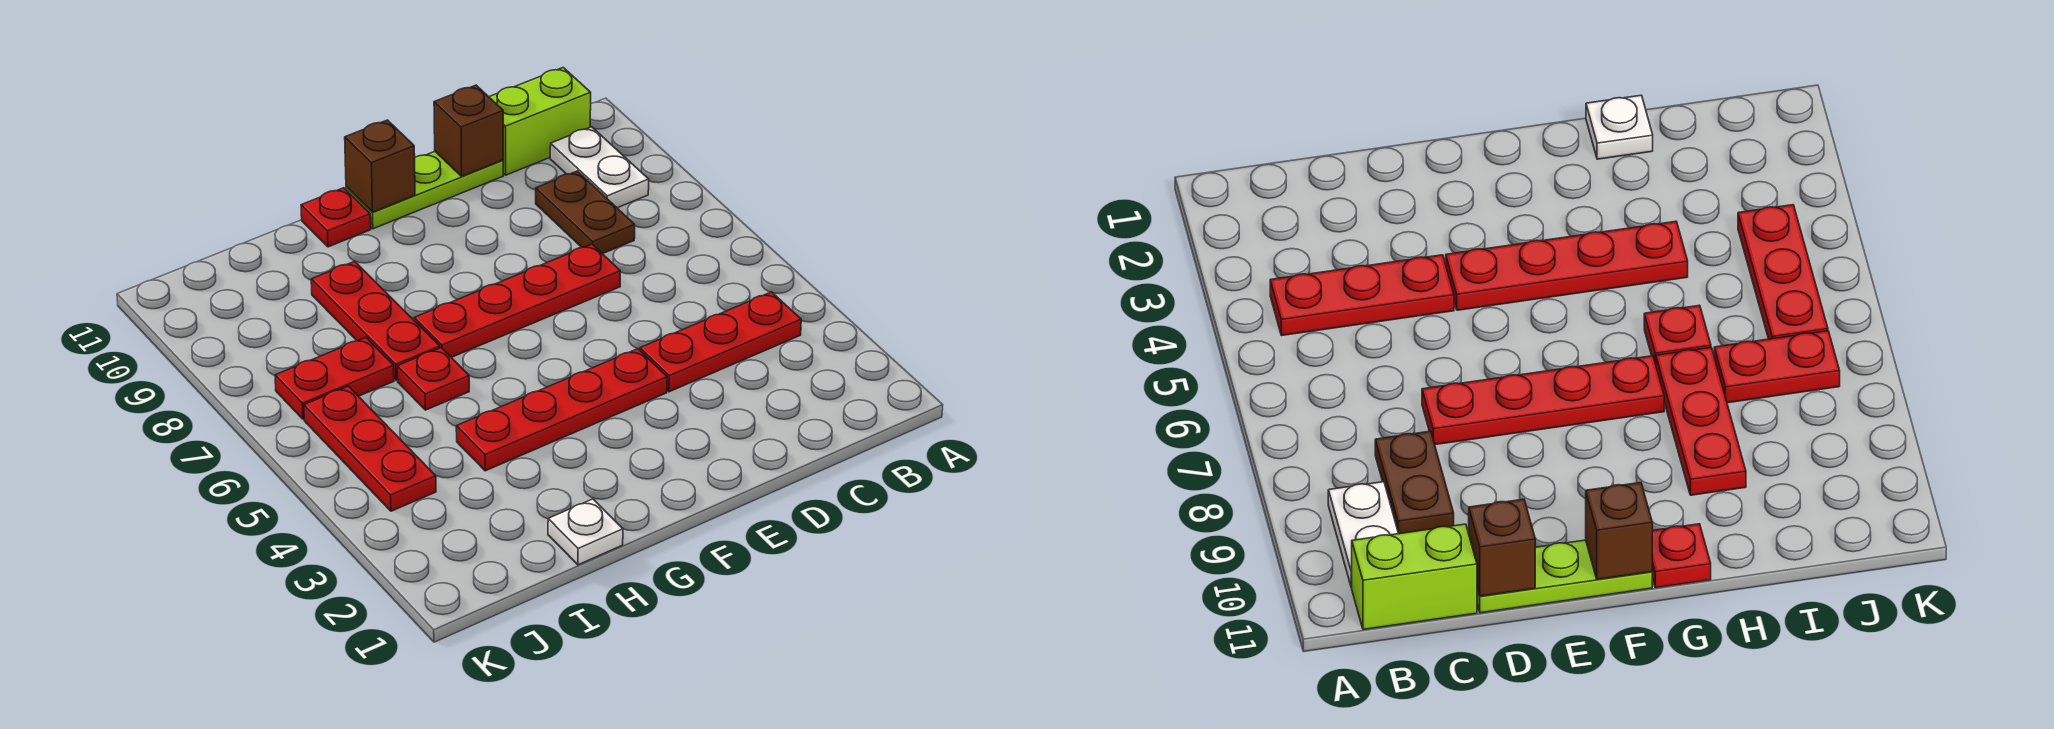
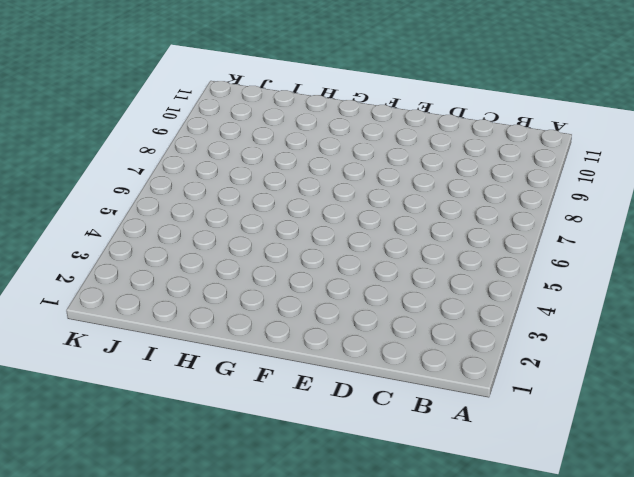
none -> red 1x3 plate [640,292,801,392]
none -> white 1x2 plate [550,127,649,208]
none -> lime 1x2 brick [489,68,591,175]

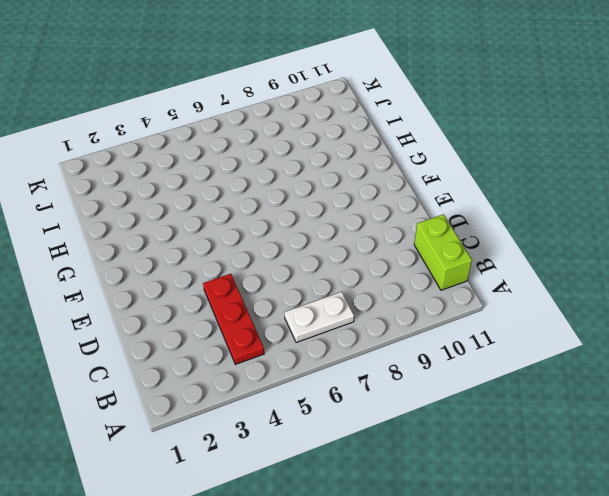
white 1x2 plate [285,292,354,343] -> white 1x2 plate moved to [550,127,649,208]
none -> brown 1x2 plate [536,171,635,254]
none -> red 1x4 plate [414,244,620,357]
none -> lime 1x3 plate [346,152,503,229]

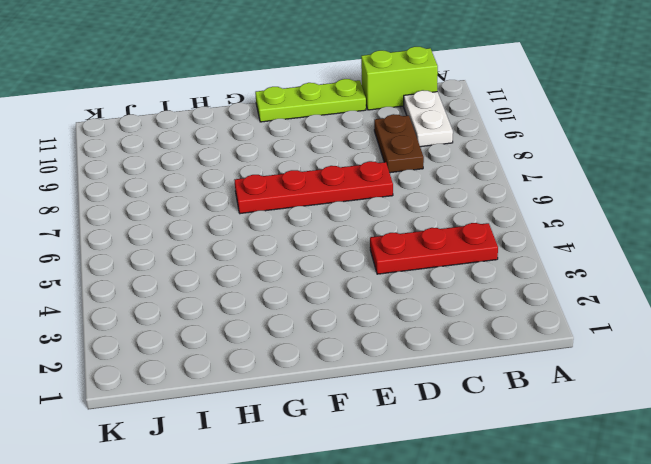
none -> red 1x4 plate [456,349,667,471]
none -> red 1x1 plate [301,188,371,247]
none -> white 1x1 plate [548,499,623,565]

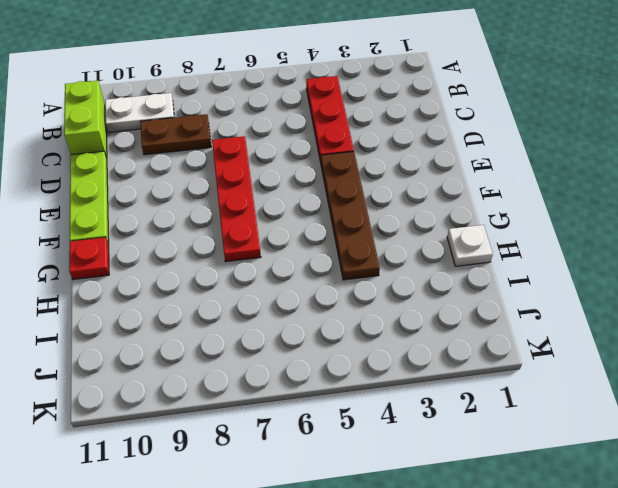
brown 1x4 plate [321,152,380,280] -> red 1x4 plate [456,349,667,471]
none -> red 1x1 plate [397,348,469,410]
none -> red 1x3 plate [311,261,440,380]
none -> red 1x2 plate [275,338,394,419]

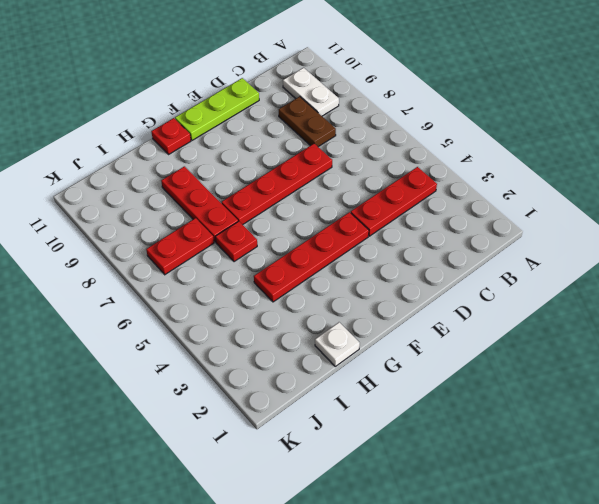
none -> lime 1x2 brick [489,68,591,175]
none -> red 1x3 plate [304,386,436,511]
none -> brown 1x1 brick [434,85,503,176]

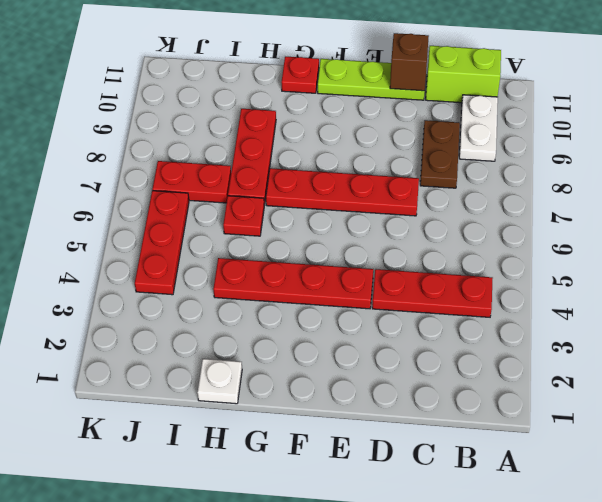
none -> brown 1x1 brick [345,120,415,212]

